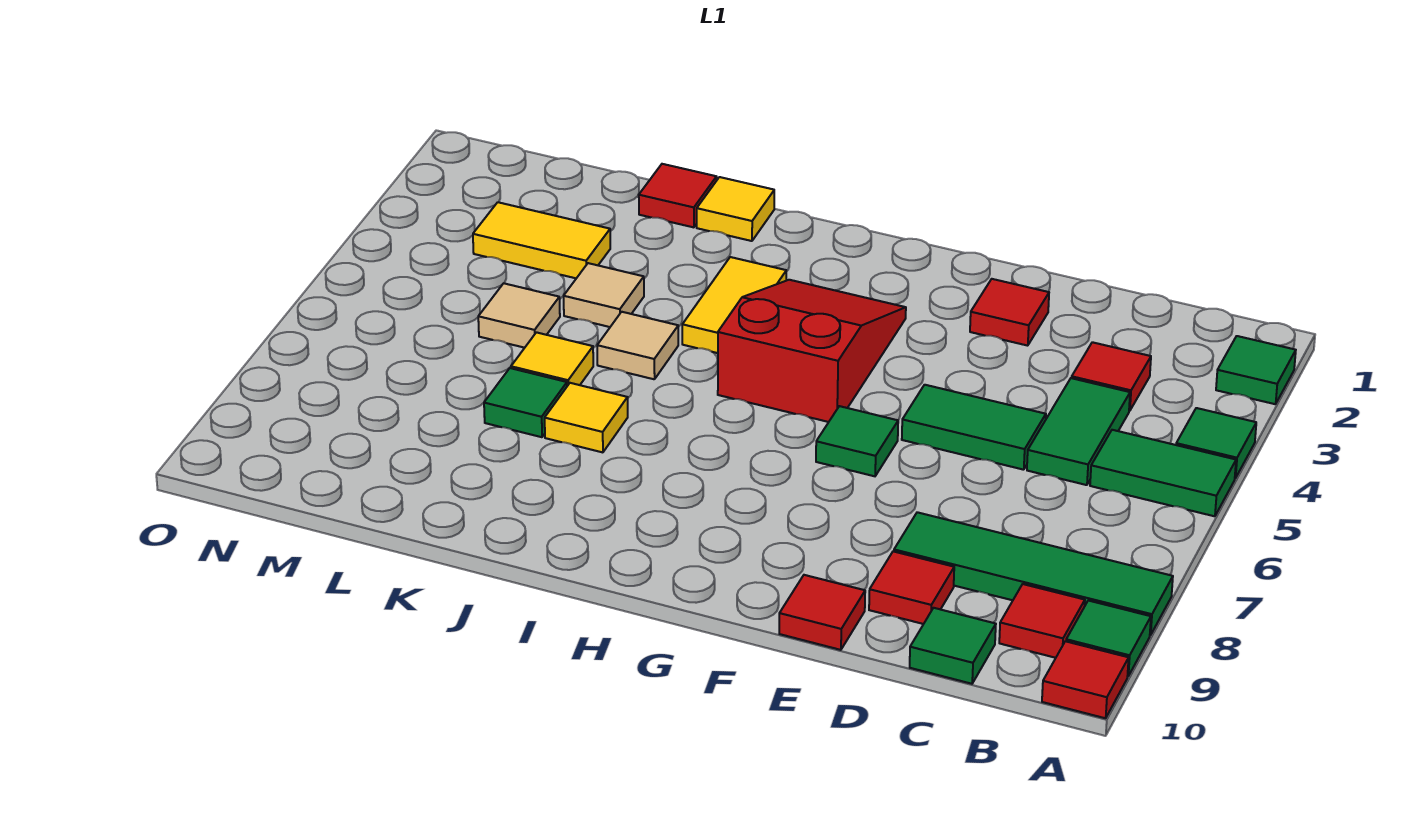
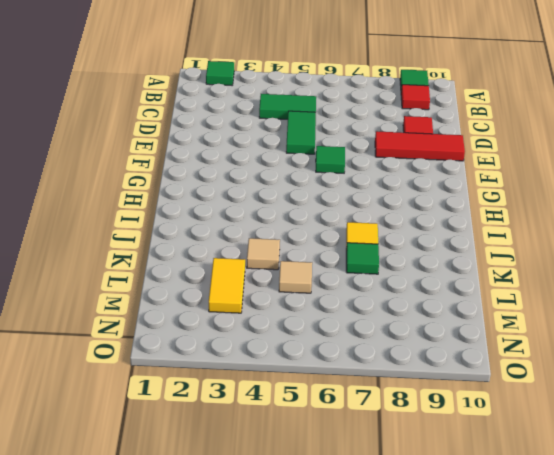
red 1x3 tile [375,131,465,161] -> red 1x1 tile [779,575,865,650]
none -> green 1x1 tile [1176,408,1256,478]
none -> green 1x2 tile [1090,430,1236,516]
none -> green 1x4 tile [894,512,1173,635]

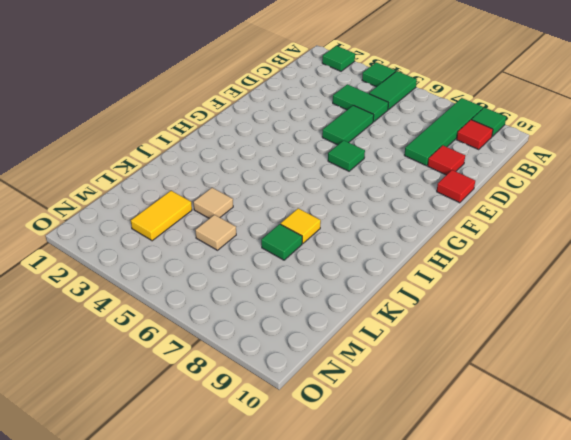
none -> red 1x1 tile [1042,641,1129,718]
none -> red 1x1 tile [1072,342,1151,411]
none -> green 1x1 tile [910,608,996,684]

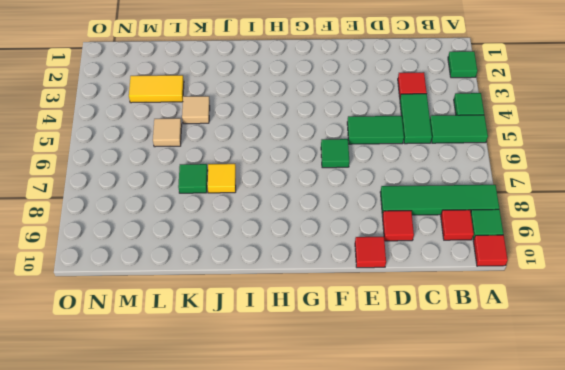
none -> green 1x1 tile [910,608,996,684]
none -> red 1x1 tile [970,279,1049,346]
none -> red 2x3 slope [718,280,906,422]

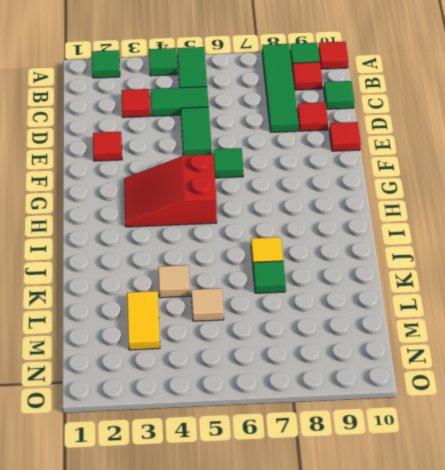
none -> yellow 1x2 tile [682,257,786,353]
none -> yellow 1x1 tile [697,177,774,241]
none -> tan 1x1 tile [597,312,678,379]

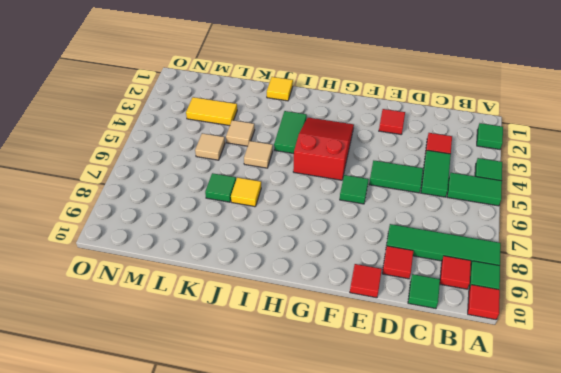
green 1x2 tile [274,111,307,154] -> yellow 1x2 tile [682,257,786,353]
none -> red 1x1 tile [639,164,717,227]
none -> yellow 1x1 tile [511,332,593,386]

